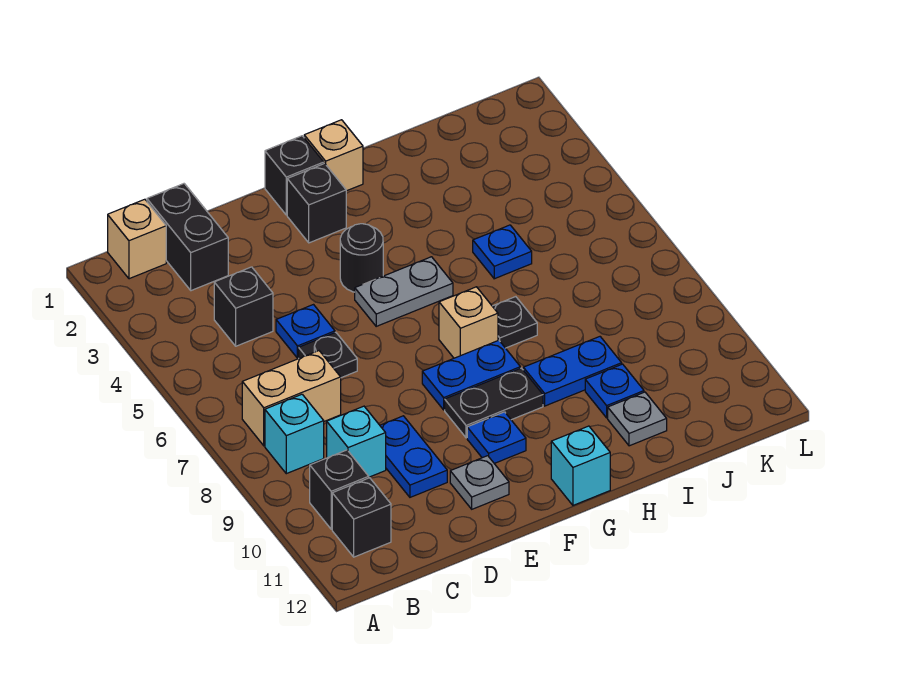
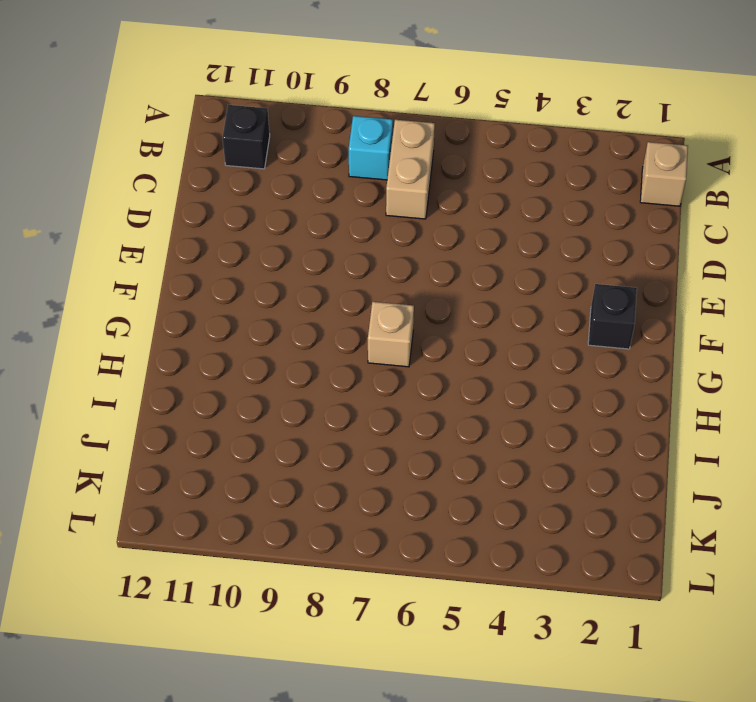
none -> black 1x1 brick [310,450,369,529]
none -> black 1x2 brick [147,184,228,291]
none -> black 1x1 brick [214,267,273,346]

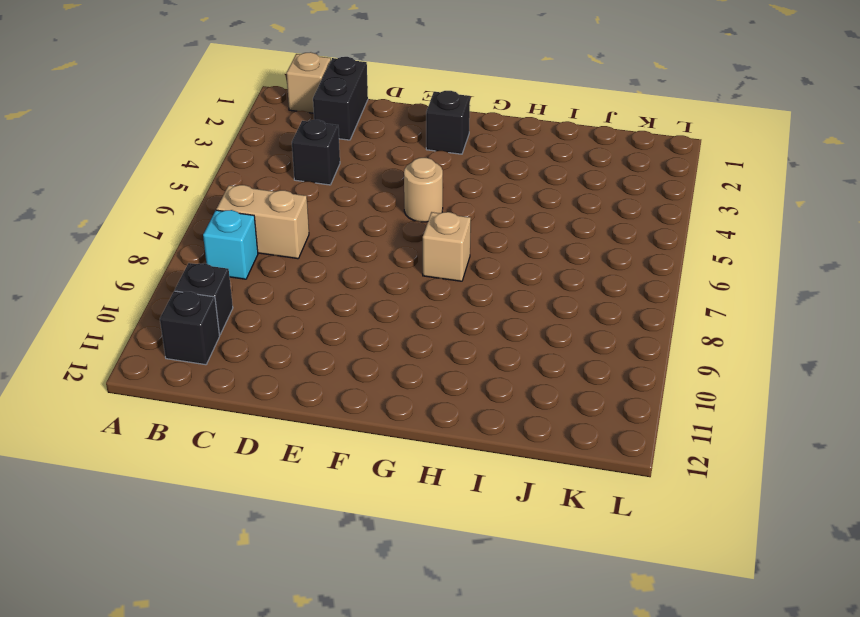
tan 1x1 round brick [404,158,443,222] -> grey 1x2 plate [355,257,453,326]
none -> cyan 1x1 brick [327,406,386,477]
none -> blue 1x1 plate [276,305,335,358]
none -> black 1x1 plate [299,332,357,378]

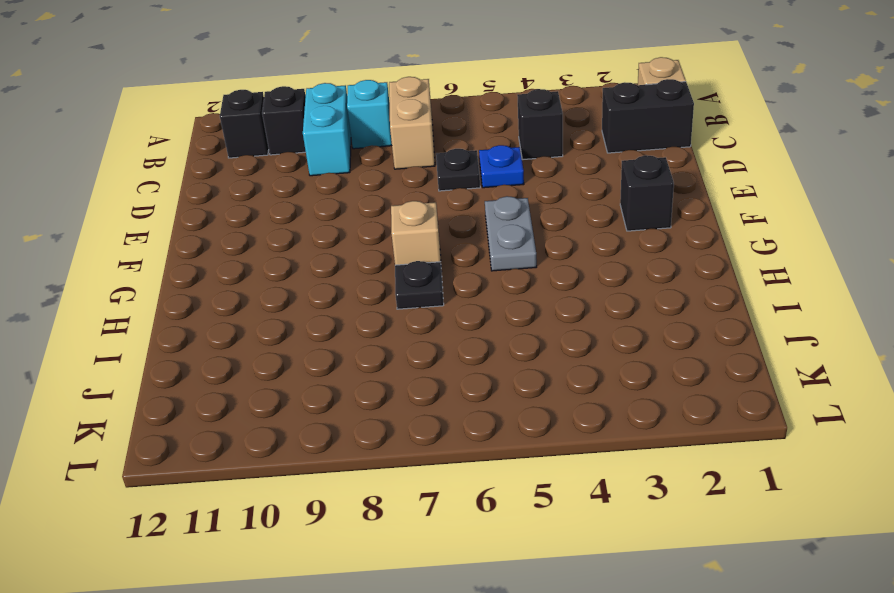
cyan 1x2 brick [303,83,351,176] -> cyan 1x1 brick [327,406,386,477]
none -> blue 1x2 plate [380,416,447,497]
none -> grey 1x1 plate [450,456,509,509]
none -> black 1x1 brick [265,136,324,215]

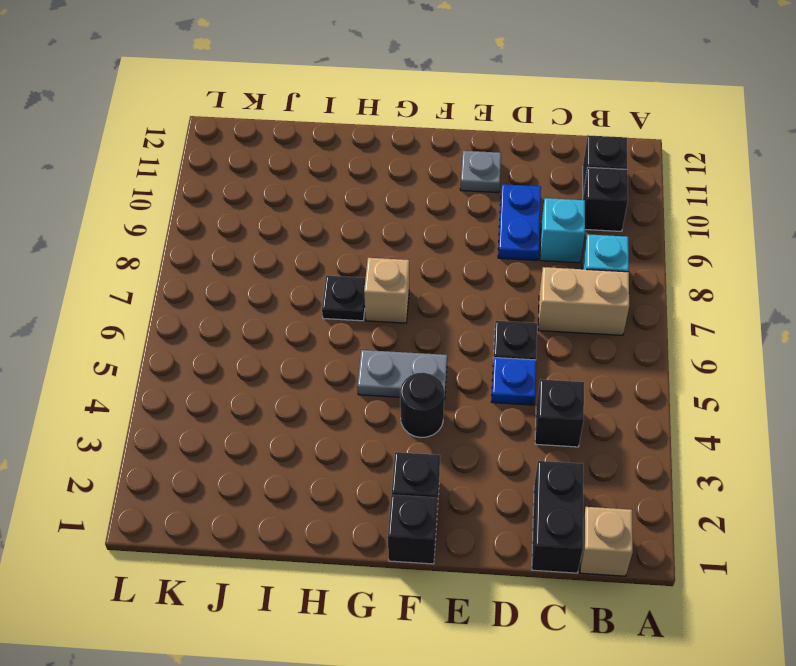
none -> blue 1x2 plate [422,340,520,410]
none -> black 1x2 plate [445,368,543,438]
none -> blue 1x1 plate [467,412,526,463]

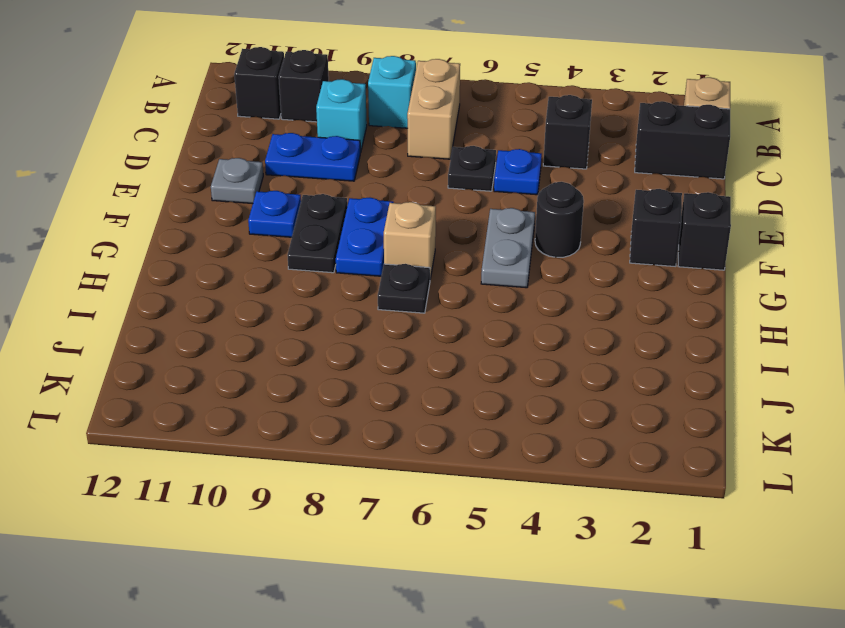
none -> tan 1x1 brick [304,120,363,191]
none -> cyan 1x1 brick [551,426,610,505]
none -> blue 1x2 plate [523,337,622,406]

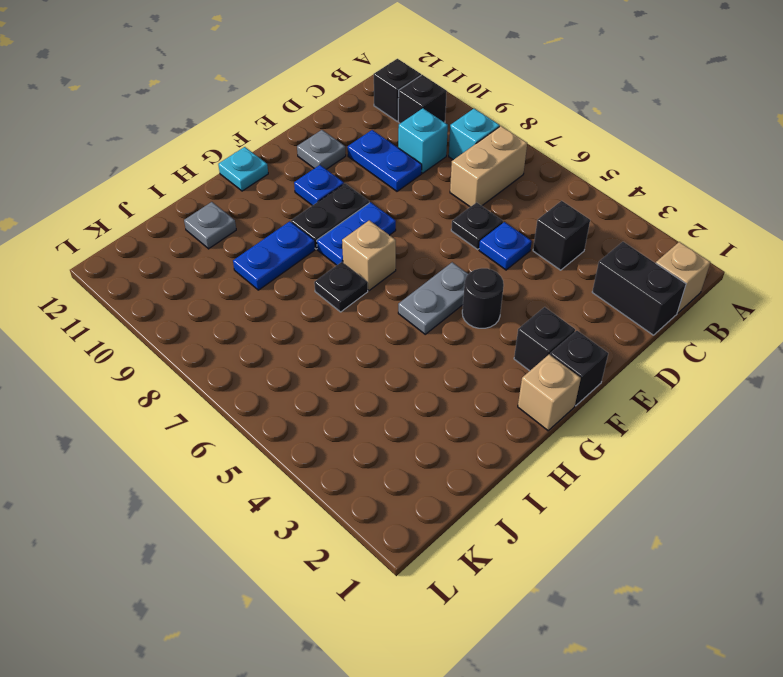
cyan 1x1 plate [218,147,268,191] -> cyan 1x1 brick [551,426,610,505]
none -> blue 1x1 plate [473,225,532,279]
none -> blue 1x1 plate [585,364,644,418]

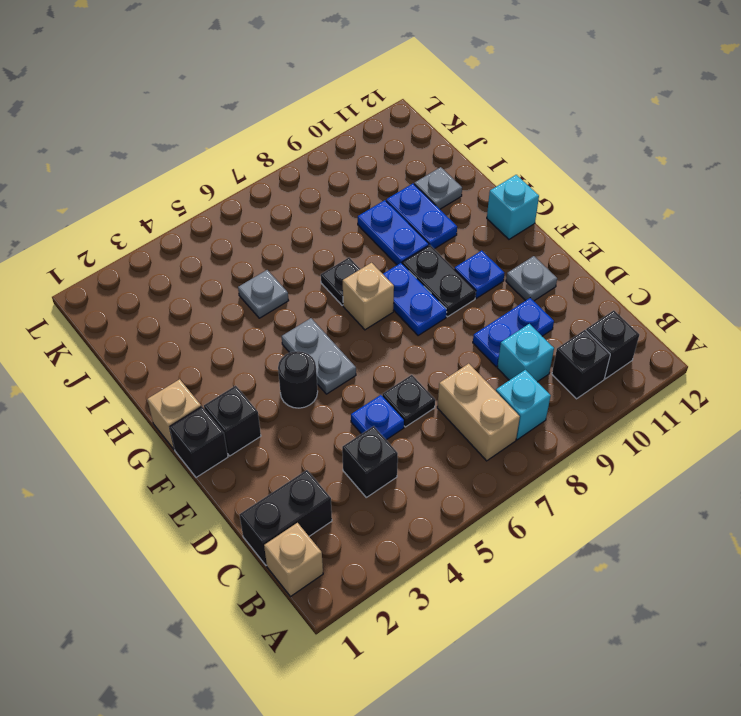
blue 1x2 plate [386,184,457,249] -> blue 1x1 plate [585,364,644,418]
grey 1x1 plate [238,270,289,318] -> blue 1x1 plate [473,225,532,279]

